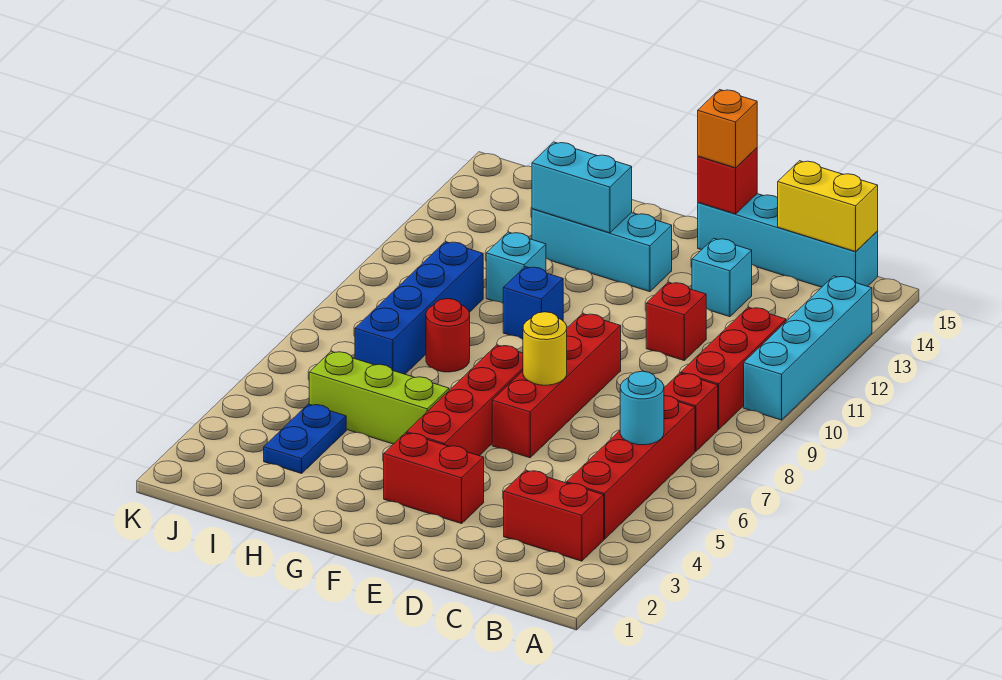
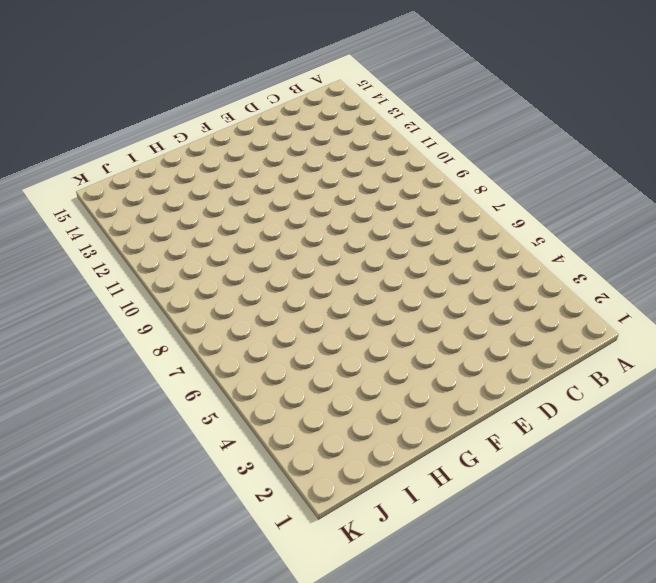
none -> cyan 1x4 brick [744,276,872,420]
none -> red 1x2 brick [504,470,604,561]
none -> red 1x4 brick [567,396,695,539]

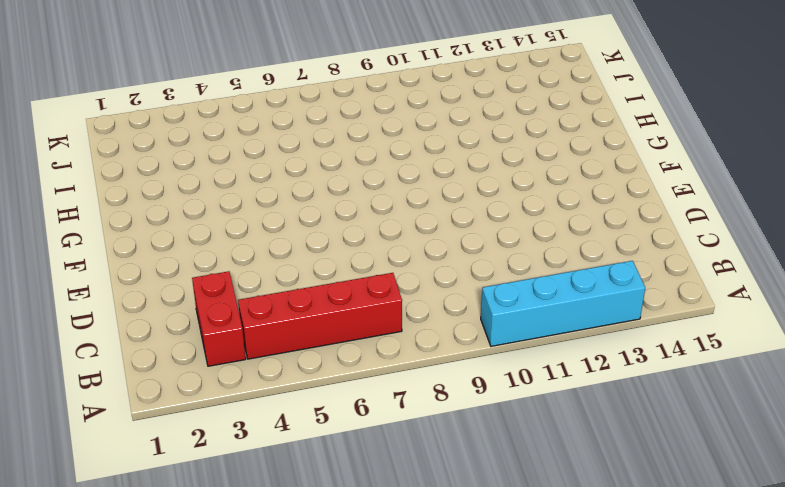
none -> red 1x1 brick [664,373,718,451]
none -> red 1x3 brick [681,307,786,429]
none -> cyan 1x4 brick [698,194,878,287]

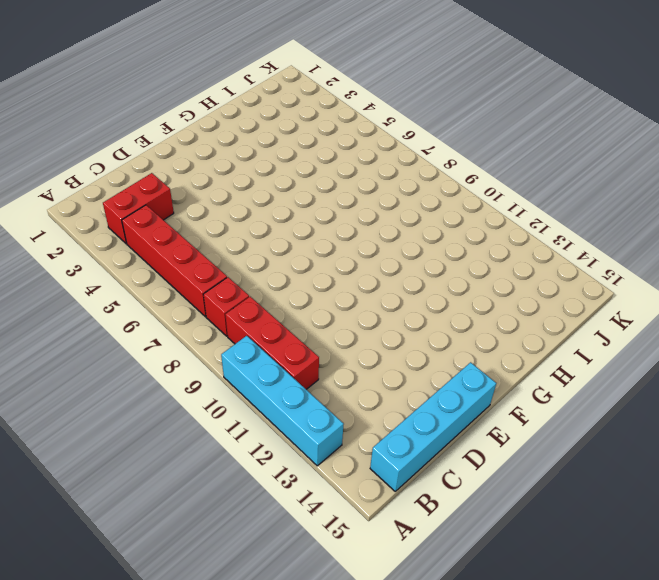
none -> red 1x1 brick [646,282,706,360]
none -> cyan 1x1 brick [692,238,752,317]
none -> red 1x2 brick [384,433,484,524]

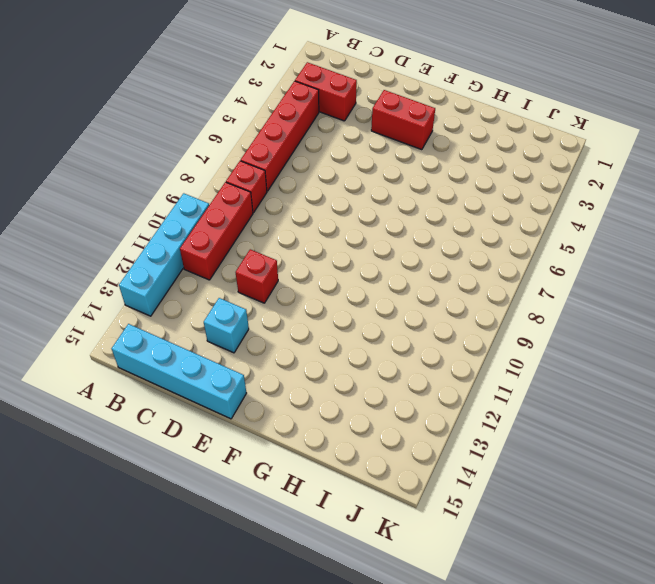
none -> red 1x4 brick [492,314,621,458]
none -> red 1x4 brick [407,345,523,456]
none -> cyan 1x3 brick [532,209,672,292]

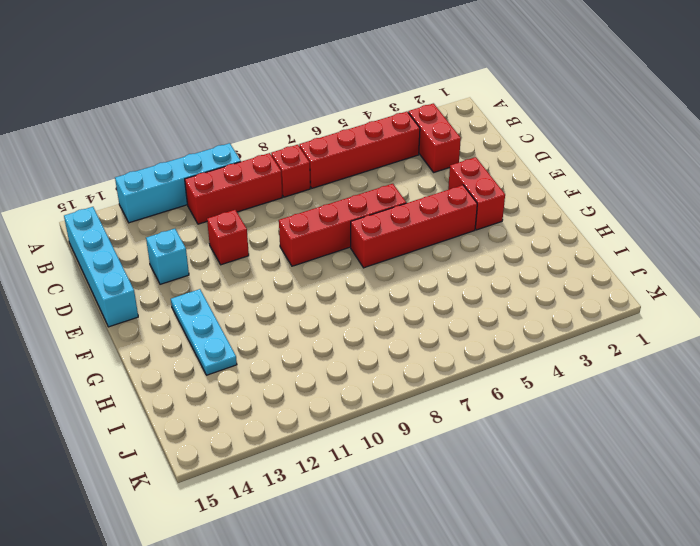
cyan 1x3 plate [171,289,237,375] -> cyan 1x3 brick [532,209,672,292]
none -> lime 1x3 brick [309,351,449,444]
none -> blue 1x1 brick [503,267,563,339]
none -> red 1x1 round brick [426,299,470,372]

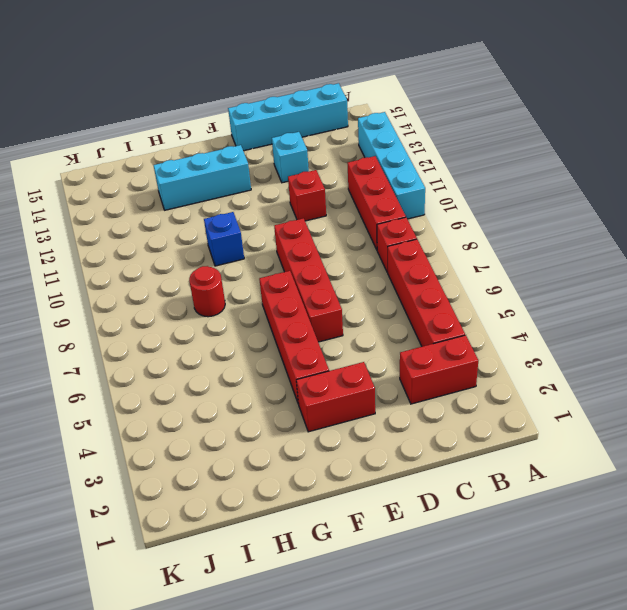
none -> lime 1x3 brick [309,351,449,444]
none -> cyan 1x1 brick [486,232,546,303]
none -> blue 1x2 plate [264,404,346,473]

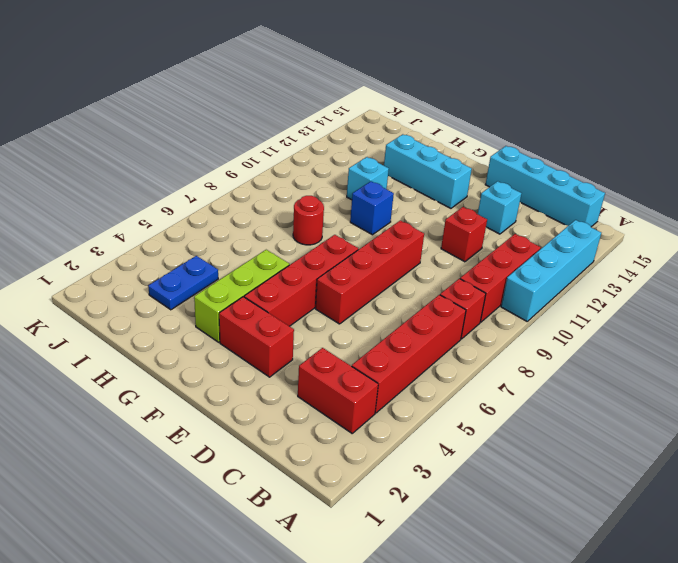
lime 1x3 brick [194,250,289,342] -> lime 1x3 brick turned to [309,351,449,444]
none -> blue 1x4 brick [355,242,483,374]
none -> cyan 1x1 round brick [620,371,664,445]
none -> yellow 1x2 brick [778,161,878,252]

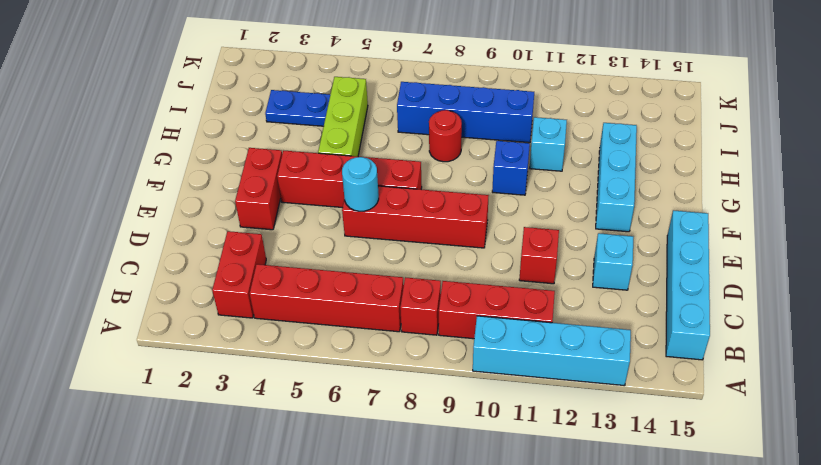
cyan 1x1 round brick [342,157,379,211] -> cyan 1x1 round brick moved to [620,371,664,445]
none -> yellow 1x2 brick [778,161,878,252]
none -> yellow 1x1 round brick [523,312,567,385]
none -> red 1x1 brick [698,148,757,214]

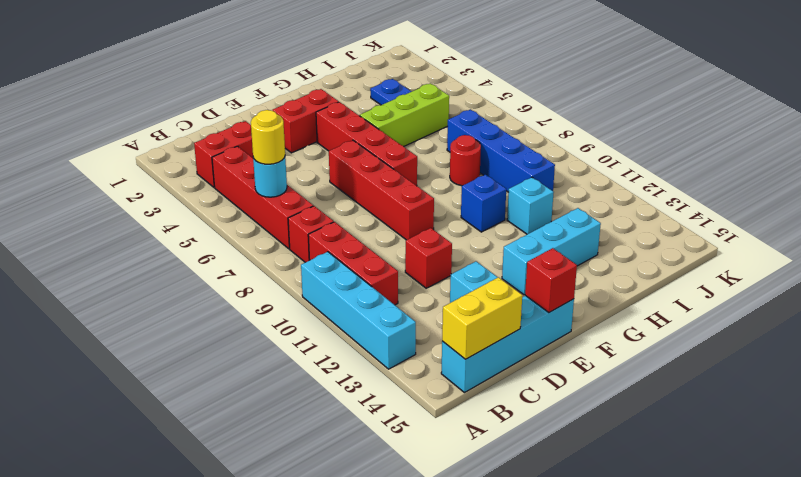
yellow 1x1 round brick [251,110,285,164] -> yellow 1x1 round brick moved to [523,312,567,385]
none -> cyan 1x2 brick [532,142,632,233]
none -> orange 1x1 brick [698,90,757,168]

